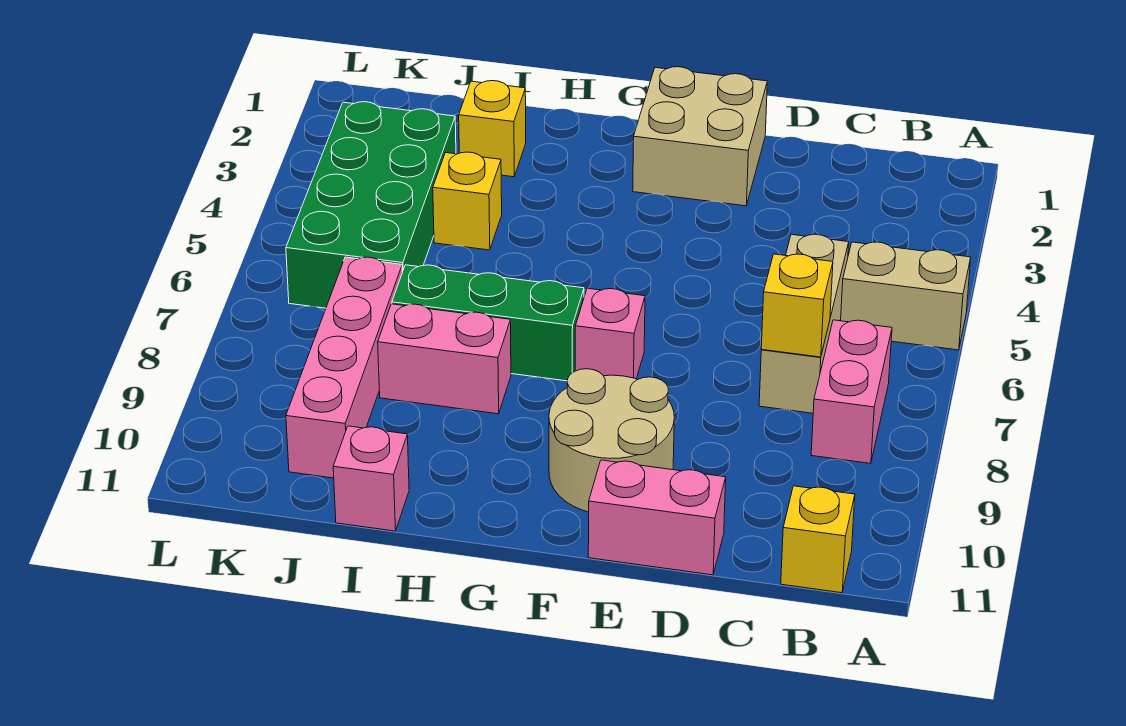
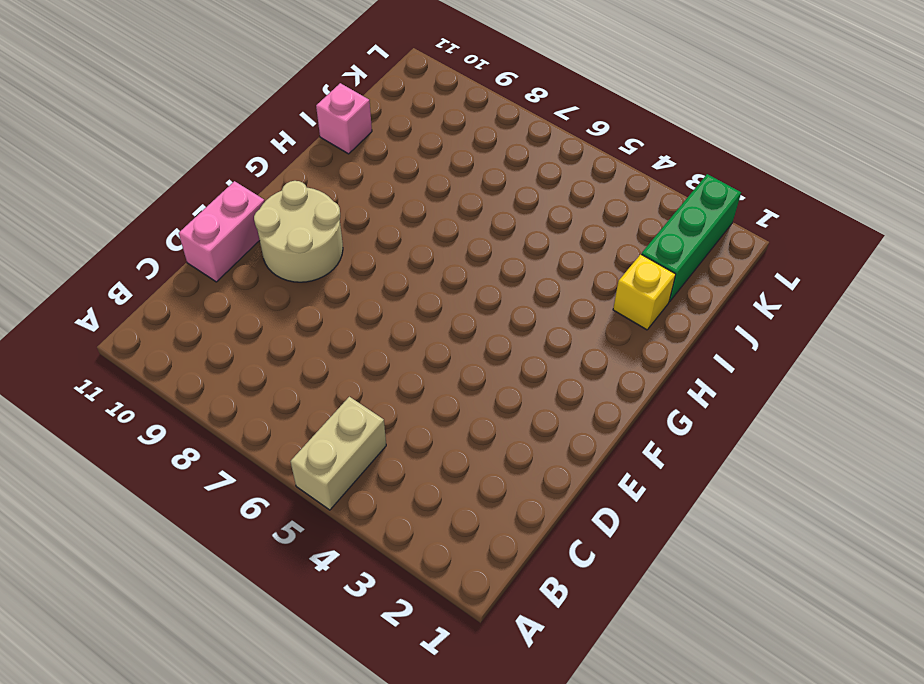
green 1x3 brick [641,174,741,302] -> green 1x3 brick moved to [392,265,584,381]
none -> pink 1x2 brick [811,320,892,463]
none -> yellow 1x1 brick [781,486,855,593]
none -> tan 1x3 brick [759,234,849,413]

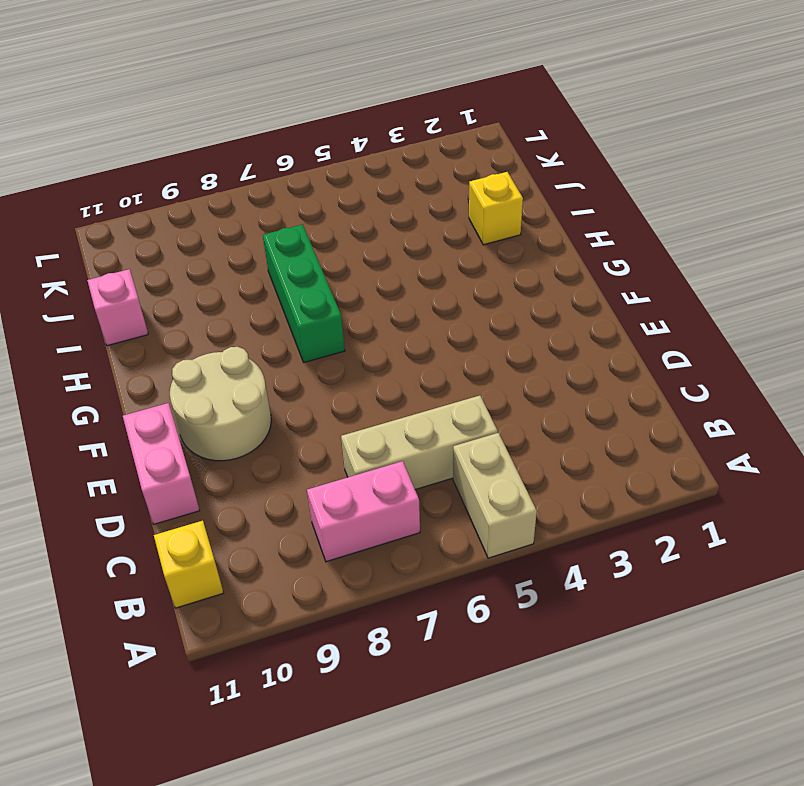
none -> tan 2x2 brick [633,67,767,206]
none -> pink 1x1 brick [575,288,645,379]
none -> pink 1x2 brick [378,304,511,414]

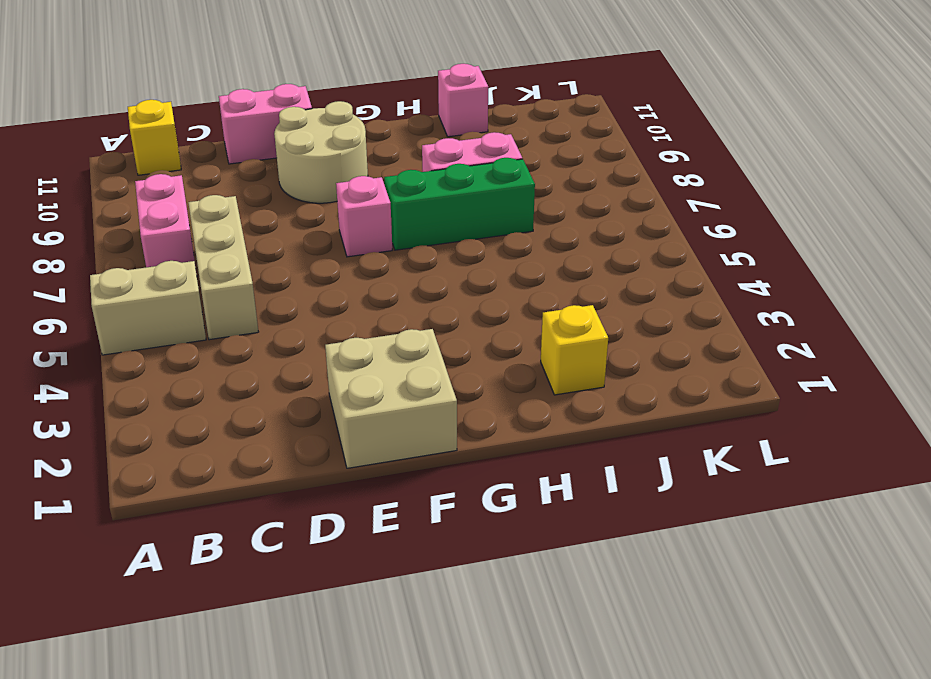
none -> yellow 1x1 brick [433,152,502,250]
none -> green 2x4 brick [286,102,456,308]
none -> pink 1x4 brick [286,257,402,478]

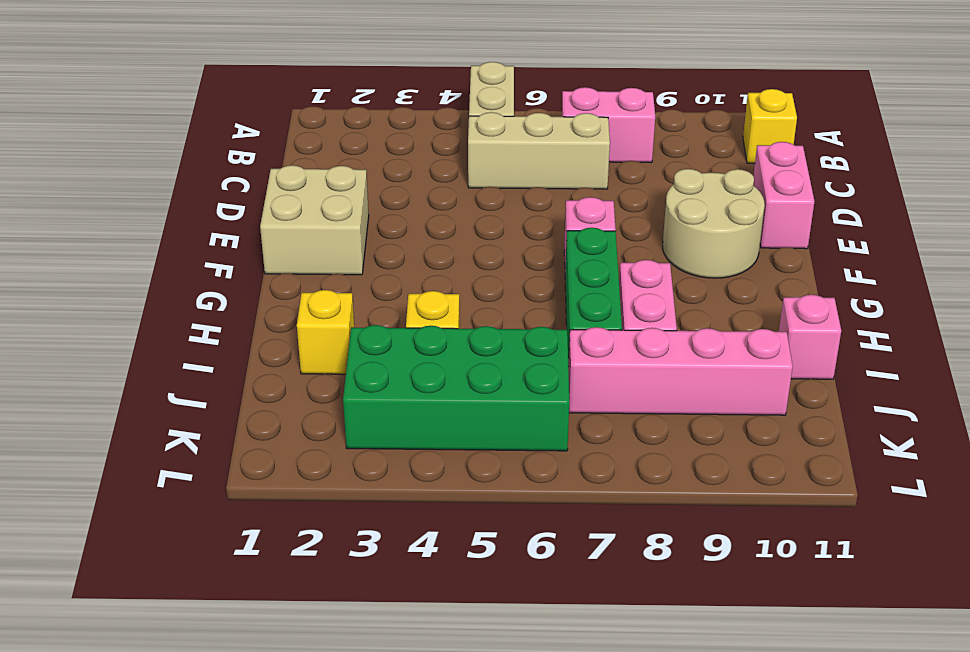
none -> yellow 1x1 brick [761,254,833,357]

